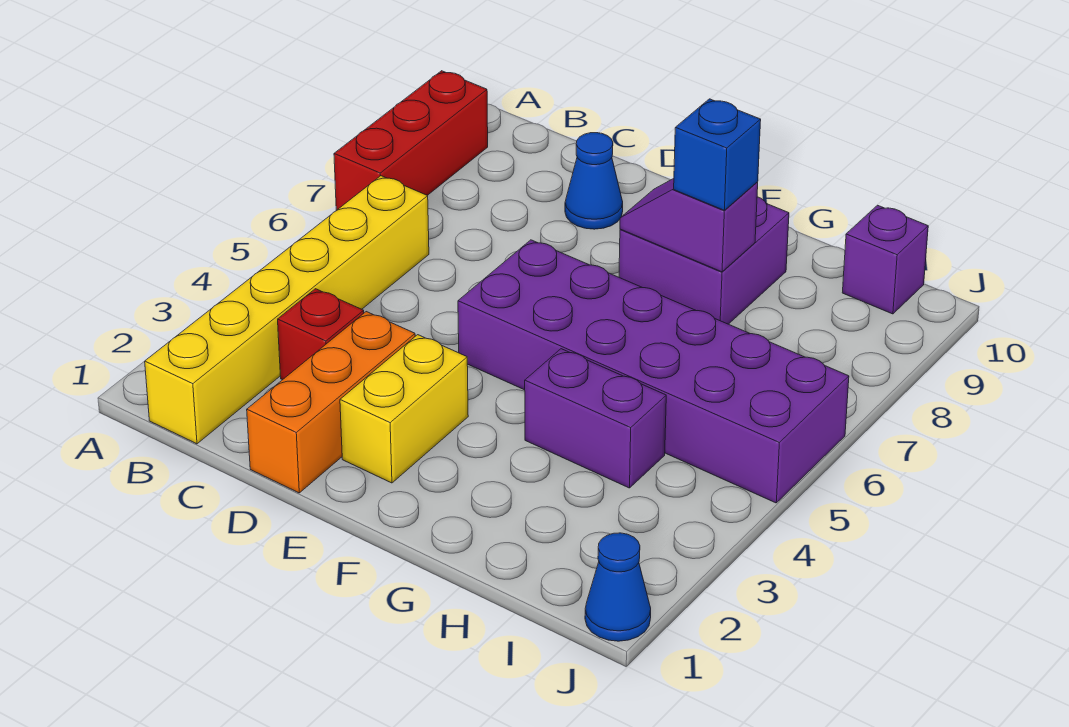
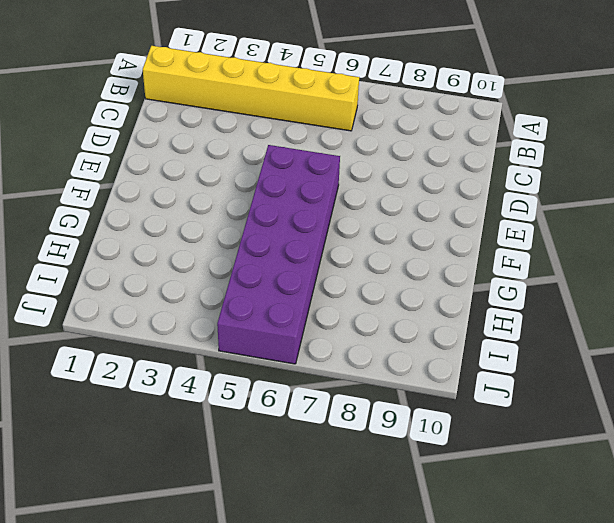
none -> red 1x3 brick [334,71,488,210]
none -> red 1x1 brick [278,289,364,380]
none -> orange 1x3 brick [247,312,415,493]

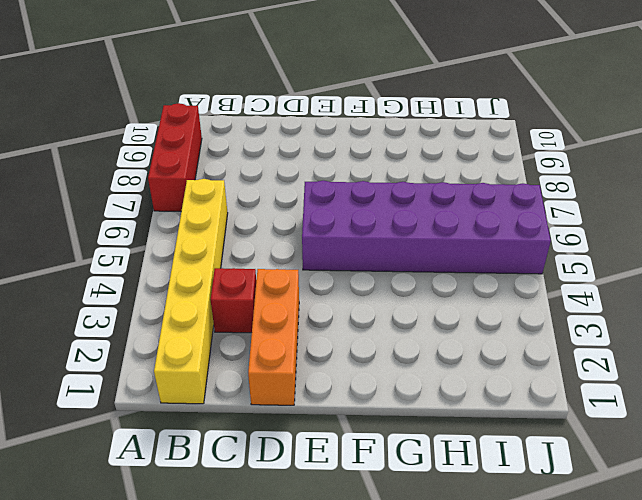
none -> blue 1x1 cone [565,133,623,229]
none -> yellow 1x2 brick [340,335,468,483]
none -> purple 2x2 brick [619,197,789,324]

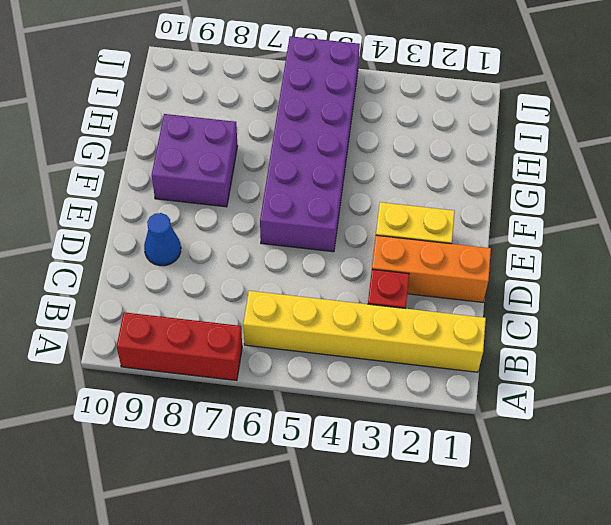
none -> purple 1x2 brick [525,349,666,488]
none -> purple 1x1 brick [842,205,928,314]
none -> blue 1x1 cone [585,533,651,641]

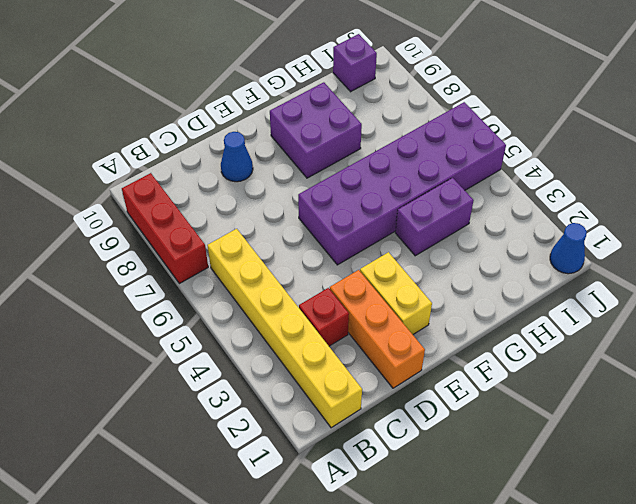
none -> purple 1x2 slope [620,179,758,272]
none -> blue 1x1 brick [674,99,761,210]

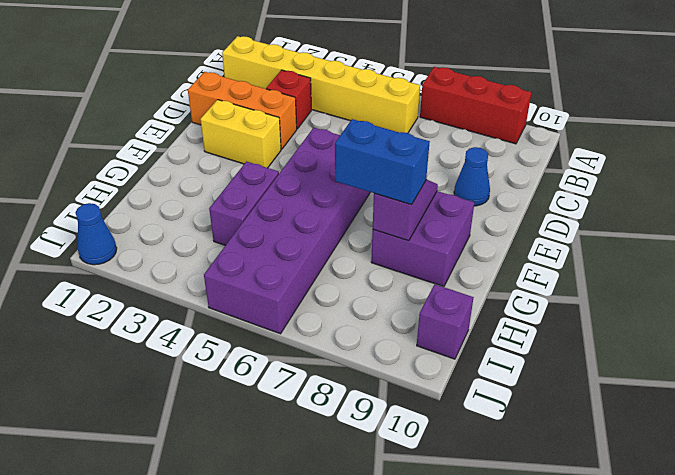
blue 1x2 brick [335,119,430,205] -> blue 1x1 brick [674,99,761,210]

